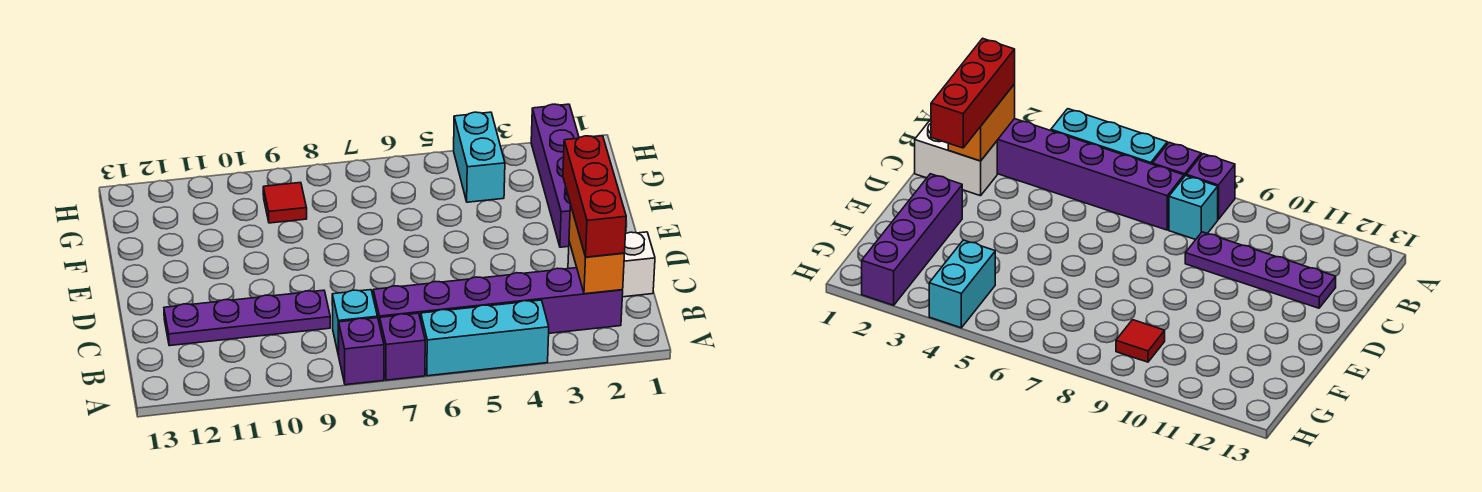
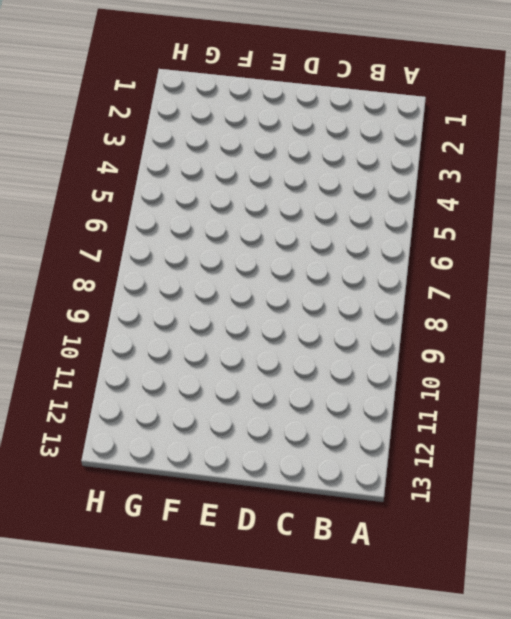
none -> cyan 1x3 brick [421,300,549,376]
none -> purple 1x1 brick [380,313,425,380]
none -> purple 1x1 brick [339,318,384,385]

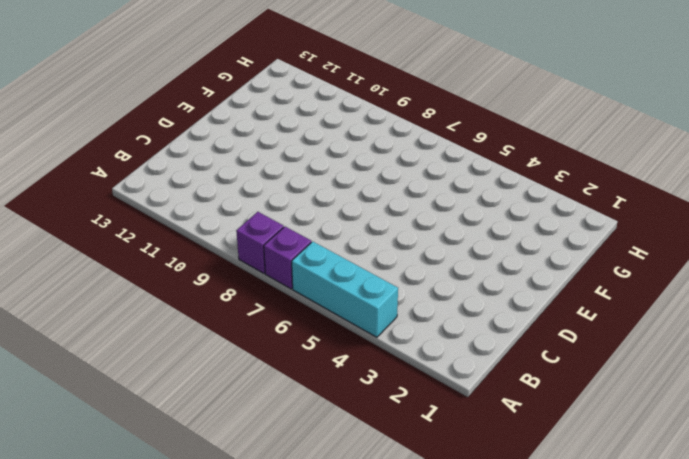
none -> purple 1x6 brick [373,268,623,333]
none -> cyan 1x1 brick [332,290,377,356]
none -> white 1x2 brick [568,232,655,297]

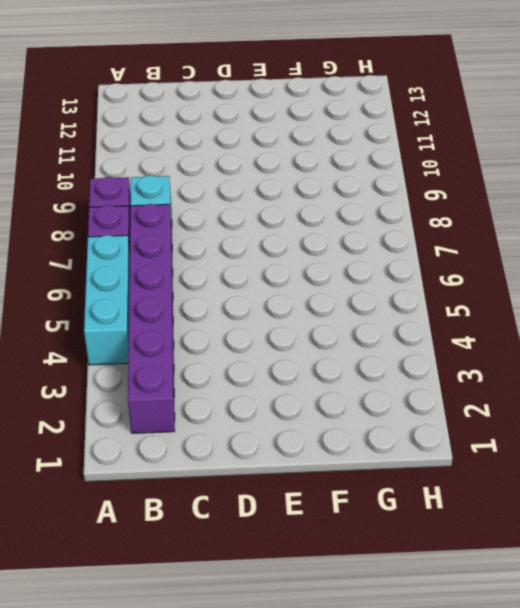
none -> white 1x2 brick [568,232,655,297]
none -> purple 1x4 plate [164,290,330,346]
none -> purple 1x4 brick [531,104,579,247]

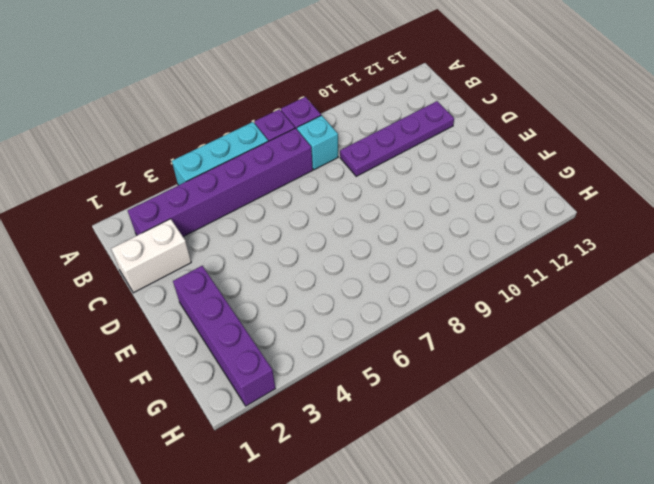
none -> cyan 1x2 brick [454,112,505,202]
none -> red 1x1 tile [263,183,307,223]
none -> orange 1x2 brick [569,204,624,294]

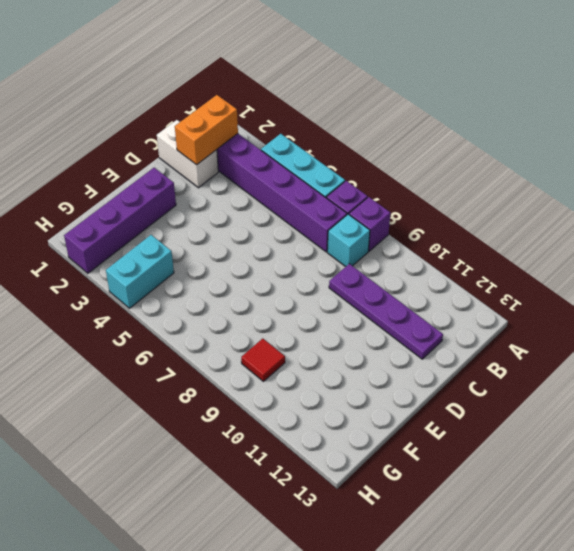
none -> red 1x3 brick [563,136,626,257]

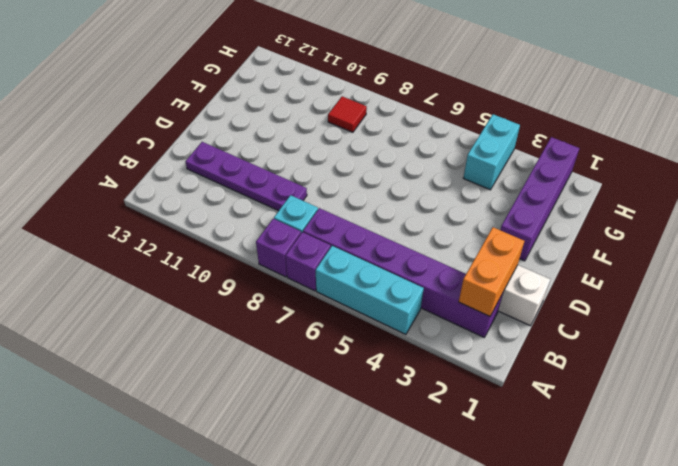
none -> red 1x3 brick [563,136,626,257]

